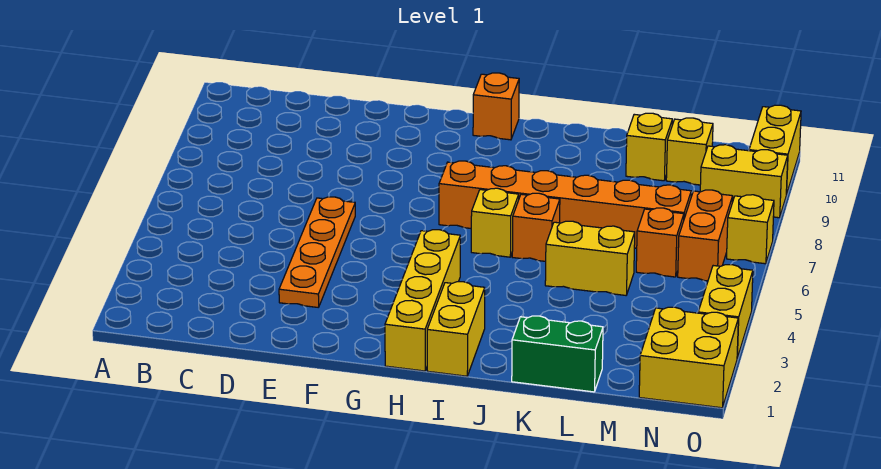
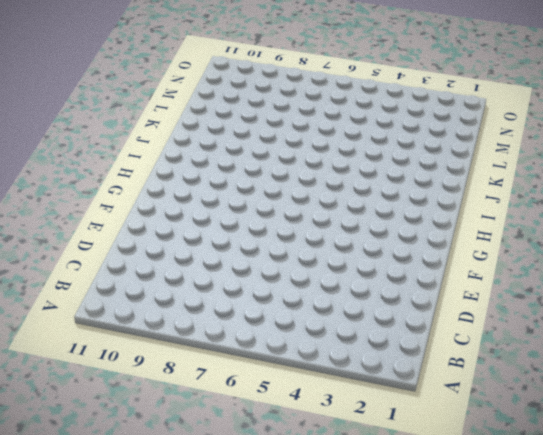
none -> orange 1x4 plate [279,197,355,307]
none -> yellow 1x4 brick [385,230,460,371]
none -> orange 1x6 brick [439,161,691,248]

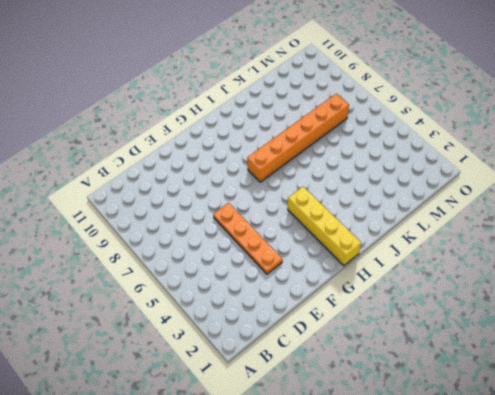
none -> orange 1x1 brick [473,73,519,140]
none -> yellow 1x2 brick [427,282,485,376]
none -> yellow 1x1 brick [471,188,519,257]

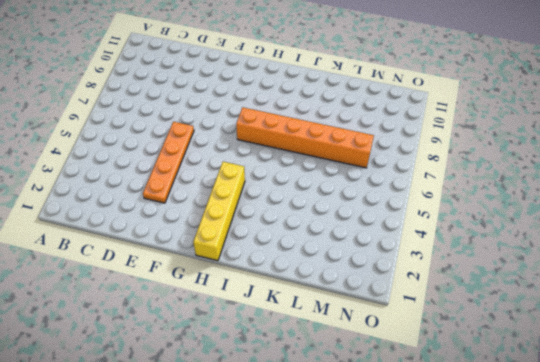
none -> orange 1x1 brick [473,73,519,140]
none -> yellow 1x2 brick [427,282,485,376]
none -> yellow 1x1 brick [471,188,519,257]

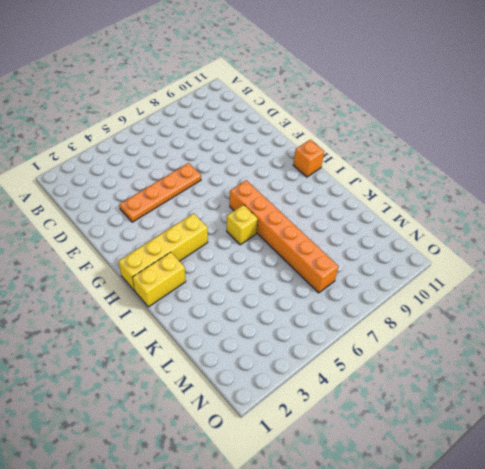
none -> orange 1x1 brick [512,193,560,261]
none -> green 1x2 brick [512,316,603,392]
none -> yellow 1x2 brick [545,221,635,295]

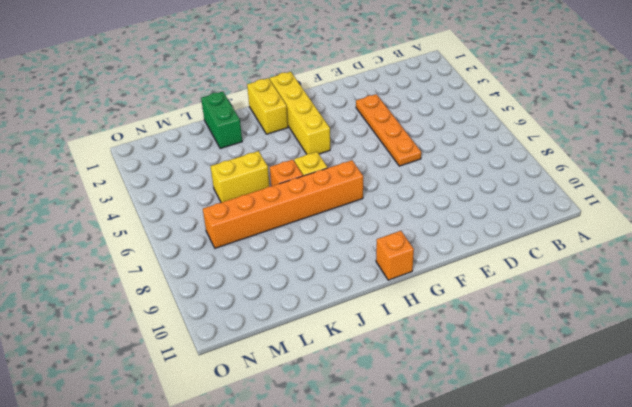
green 1x2 brick [201,91,242,149] -> green 1x2 brick turned to [512,316,603,392]
none -> yellow 1x1 brick [626,113,672,181]
none -> orange 1x1 brick [636,208,684,277]
none -> yellow 1x1 brick [666,118,713,185]

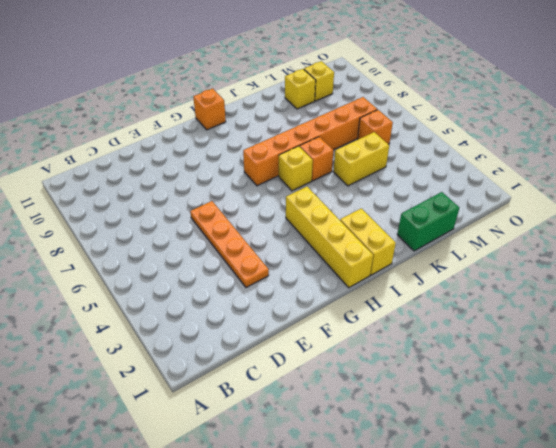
none -> yellow 2x2 brick [639,307,738,408]
none -> orange 1x2 brick [678,190,733,281]
none -> yellow 1x2 brick [700,145,788,218]

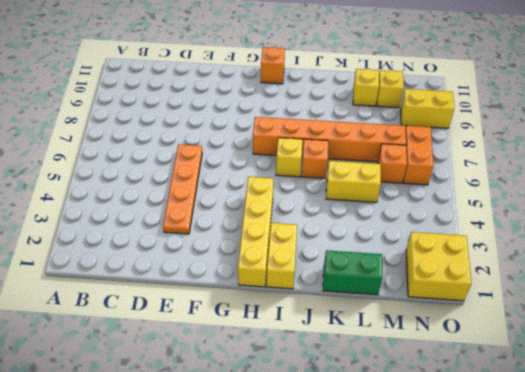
none -> yellow 1x2 brick [698,265,753,358]
none -> yellow 1x1 brick [727,195,774,264]
none -> yellow 1x2 brick [749,105,801,195]

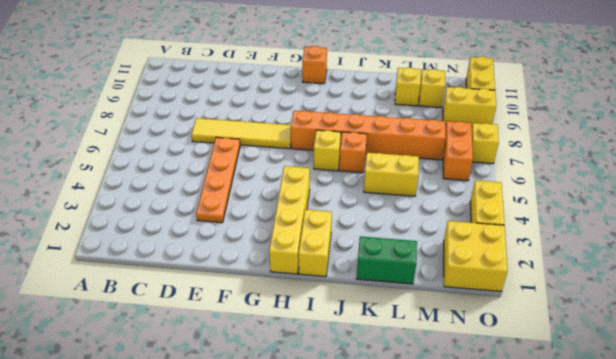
yellow 1x4 tile [191,118,291,149] -> none
none -> orange 1x1 brick [636,208,684,277]

